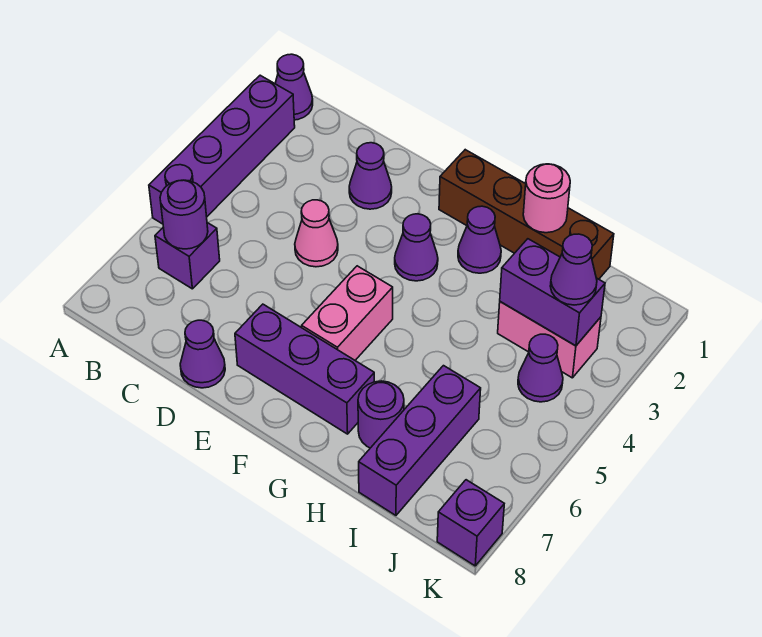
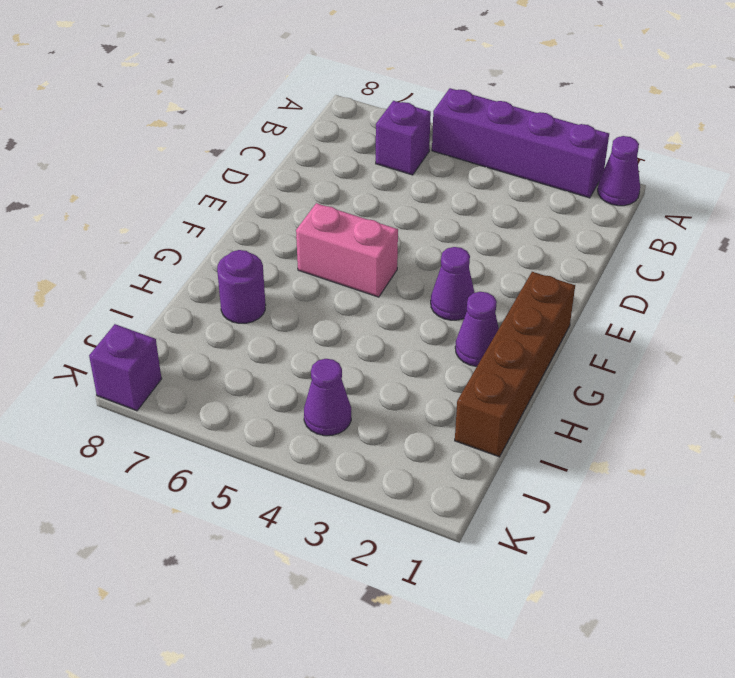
none -> purple 1x1 cone [349,143,392,209]
none -> pink 1x1 cone [295,200,338,267]
none -> purple 1x1 cone [180,320,225,388]

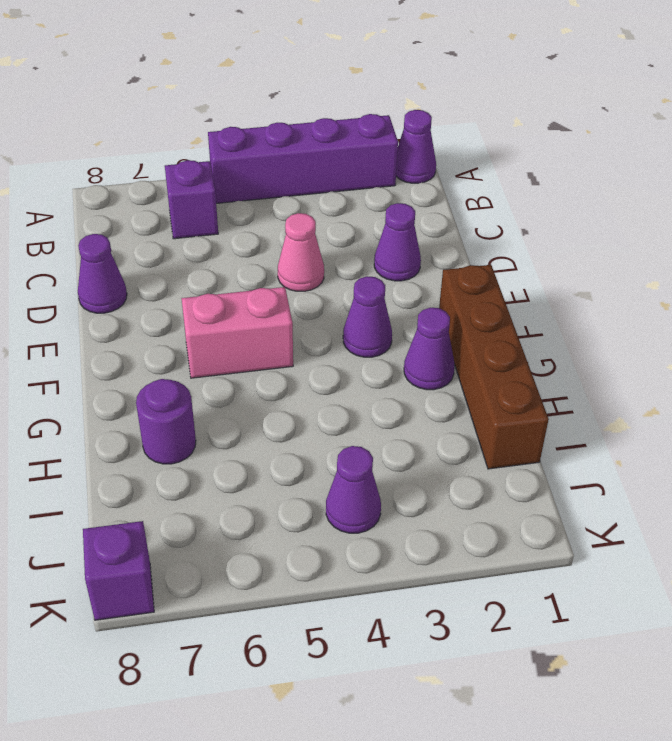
none -> purple 1x3 brick [235,304,374,434]
none -> pink 1x2 brick [498,302,601,378]
none -> purple 1x3 brick [359,366,481,515]

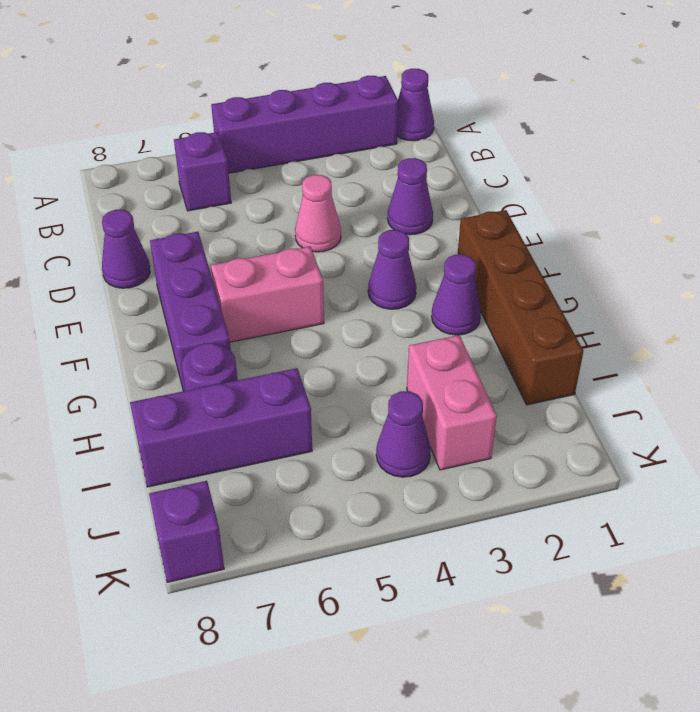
none -> purple 1x1 round brick [160,180,208,249]
none -> pink 1x1 round brick [523,164,570,233]
none -> purple 1x2 brick [500,239,605,346]

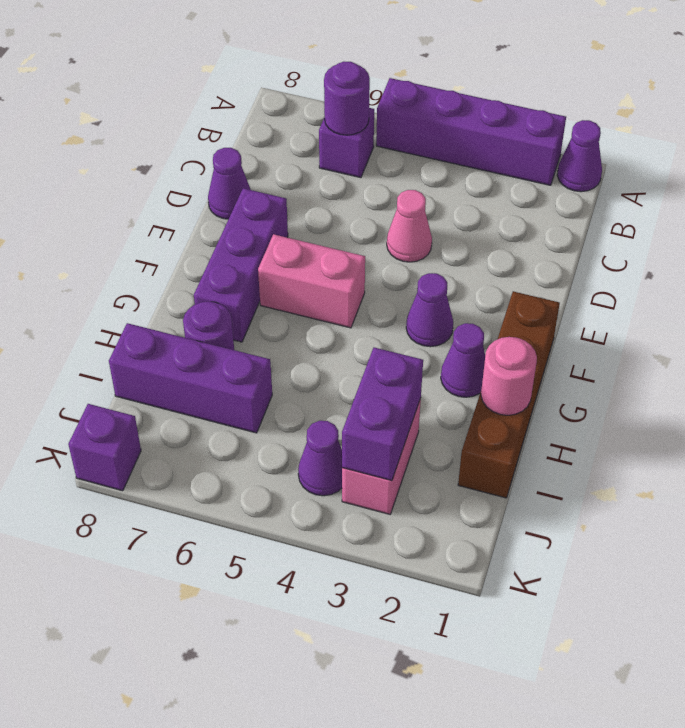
none -> purple 1x1 cone [349,143,392,209]
none -> purple 1x1 cone [550,234,597,305]

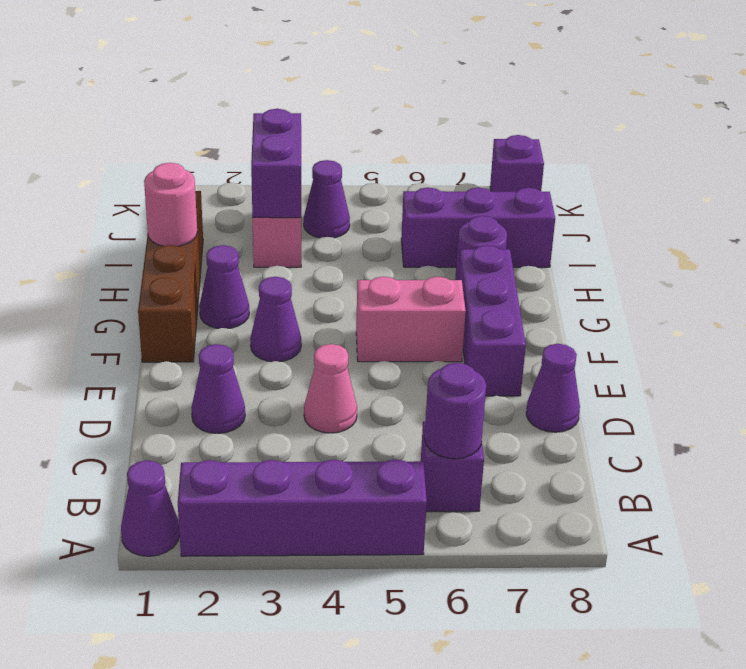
none -> purple 1x1 cone [550,234,597,305]

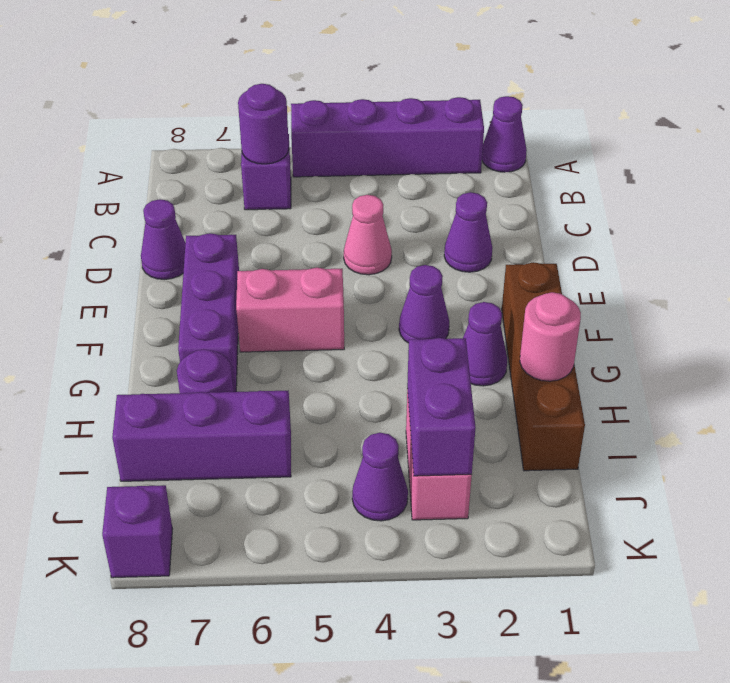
none -> purple 1x1 cone [550,234,597,305]

